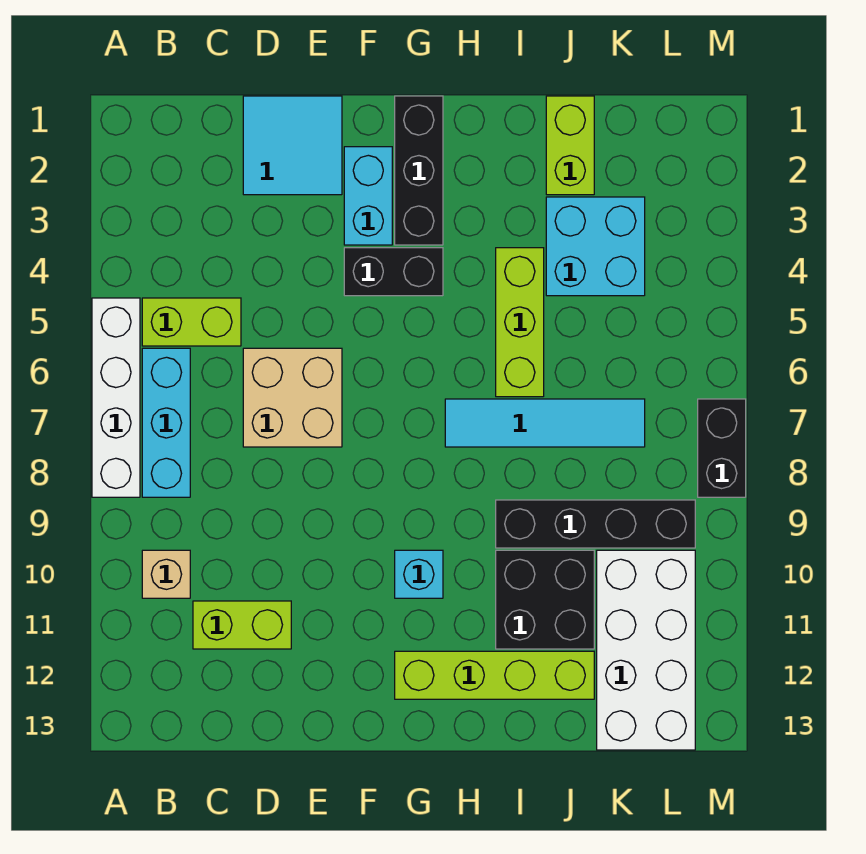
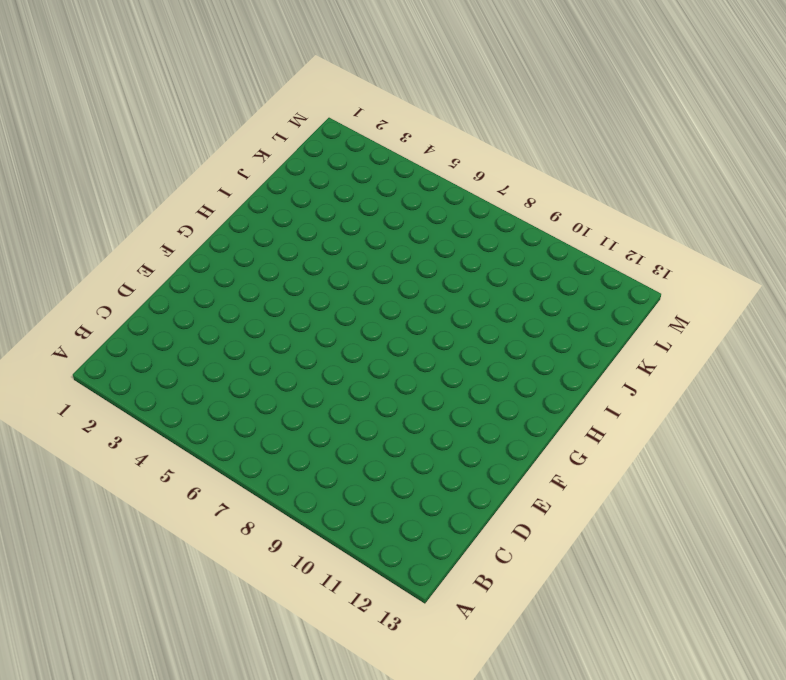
none -> white 1x4 brick [92,298,140,497]
none -> lime 1x2 brick [142,298,241,346]
none -> cyan 1x3 brick [142,348,190,497]

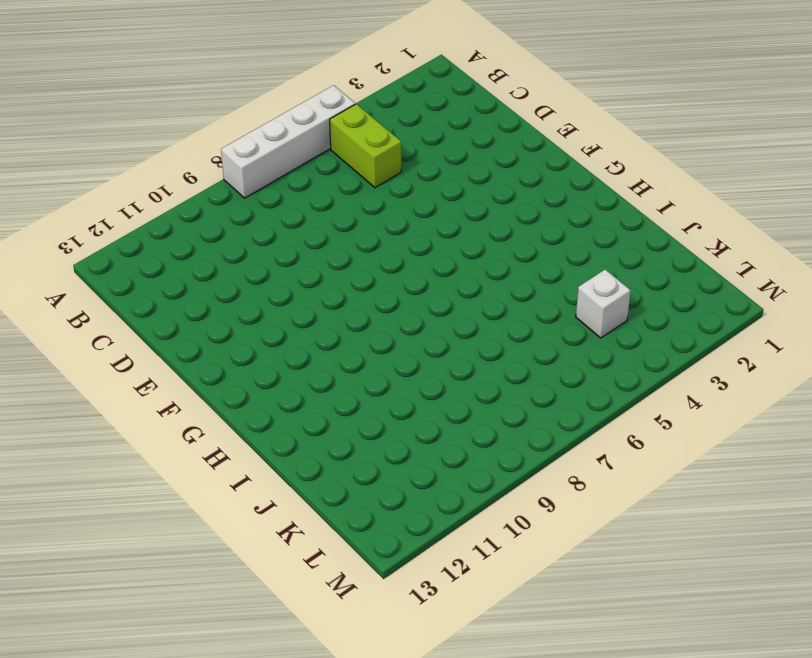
white 1x1 brick [576,270,631,338] -> cyan 2x2 brick [546,197,645,296]
none -> cyan 1x3 brick [142,348,190,497]
none -> tan 1x1 brick [142,550,190,598]
none -> lime 1x2 brick [193,601,291,649]

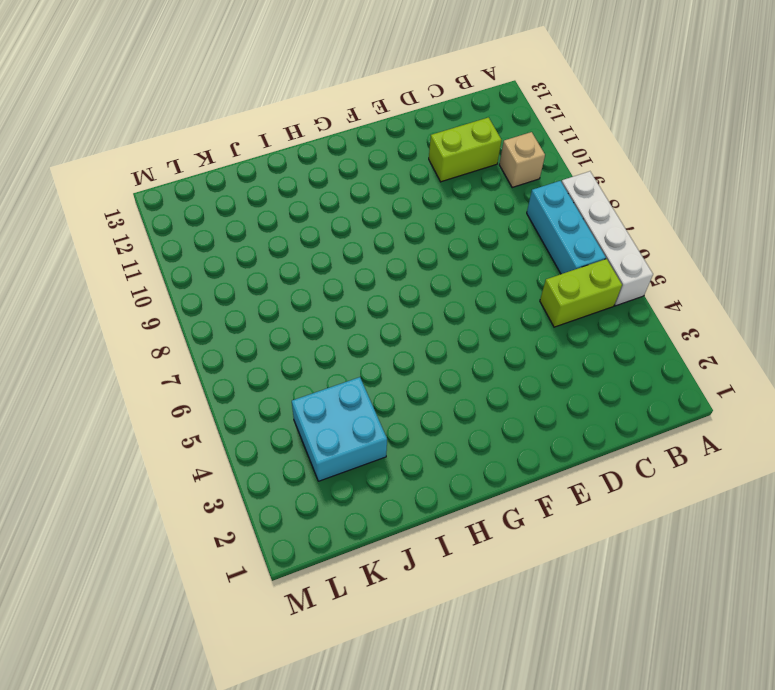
none -> cyan 2x2 tile [243,96,342,195]
none -> tan 2x2 brick [243,348,342,447]
none -> cyan 1x2 brick [344,147,392,245]

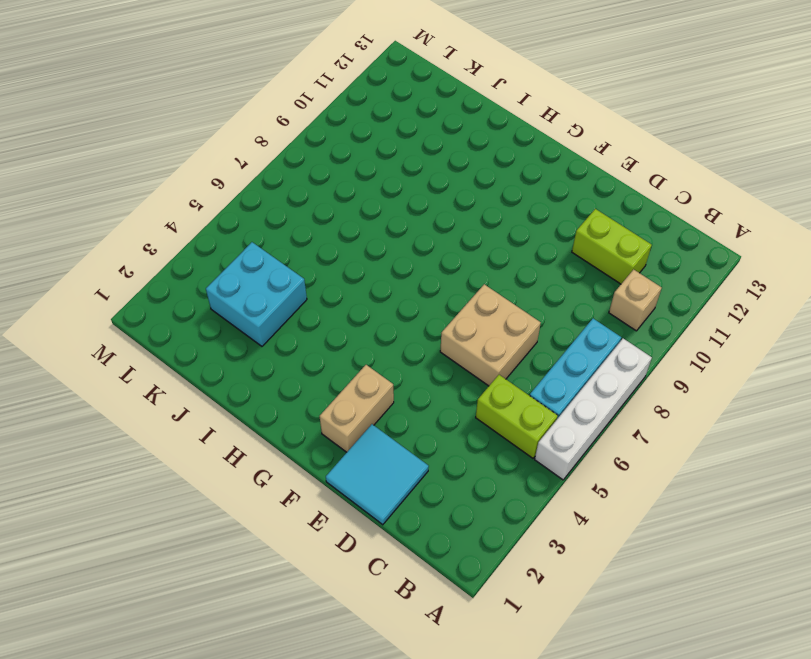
tan 1x2 brick [320,365,394,452] -> cyan 1x2 brick [344,147,392,245]
none -> black 1x2 brick [344,248,443,296]
none -> black 1x3 brick [395,96,443,245]
none -> cyan 1x1 brick [395,550,443,598]

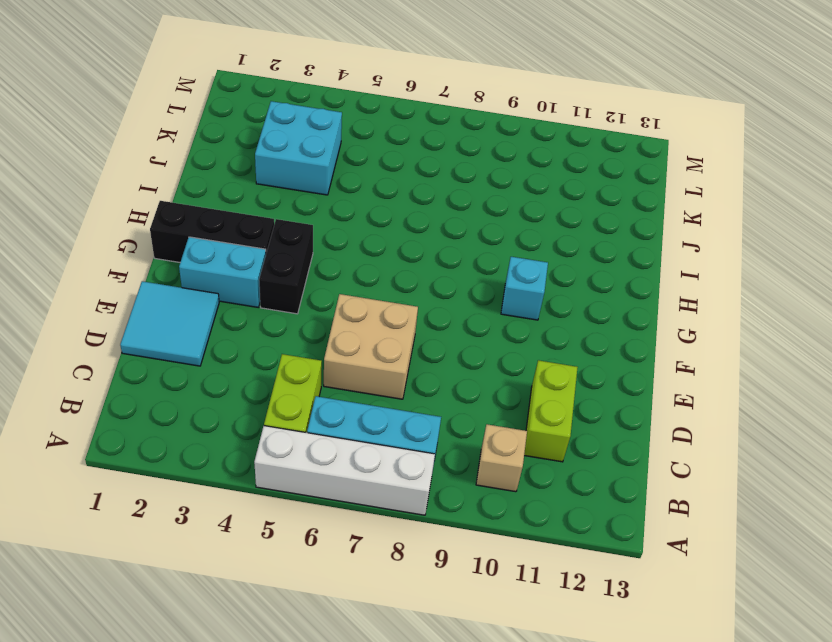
none -> lime 1x4 brick [395,651,594,699]
none -> cyan 1x4 tile [445,399,645,447]
none -> lime 1x3 brick [496,248,544,397]

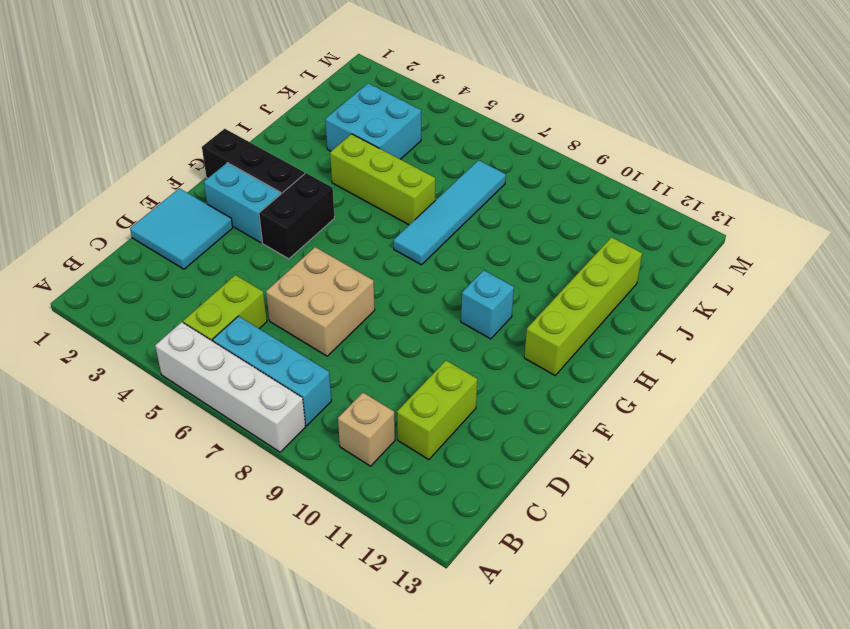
none -> black 1x4 brick [496,500,695,548]
none -> black 2x2 brick [496,550,594,649]
none -> lime 1x2 brick [546,96,594,195]

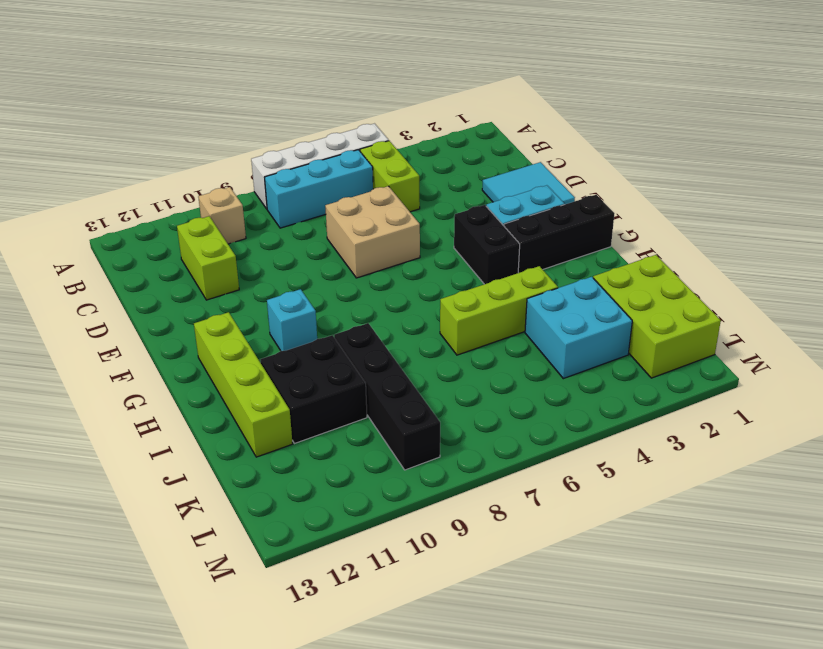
lime 2x3 brick [593,255,721,378] -> lime 1x2 brick [546,96,594,195]
none -> cyan 1x4 tile [445,399,645,447]
none -> white 2x4 brick [597,550,695,750]
none -> black 1x2 brick [698,399,746,497]

